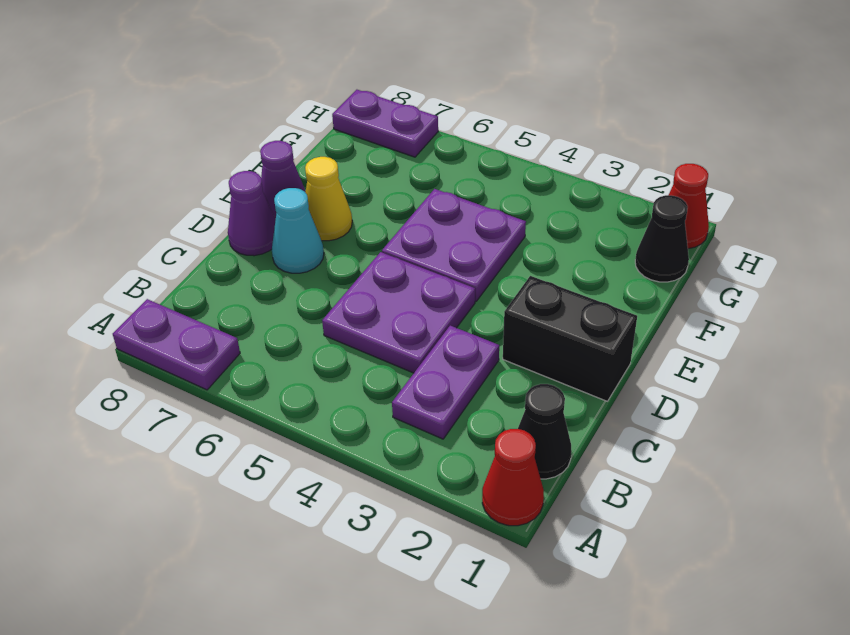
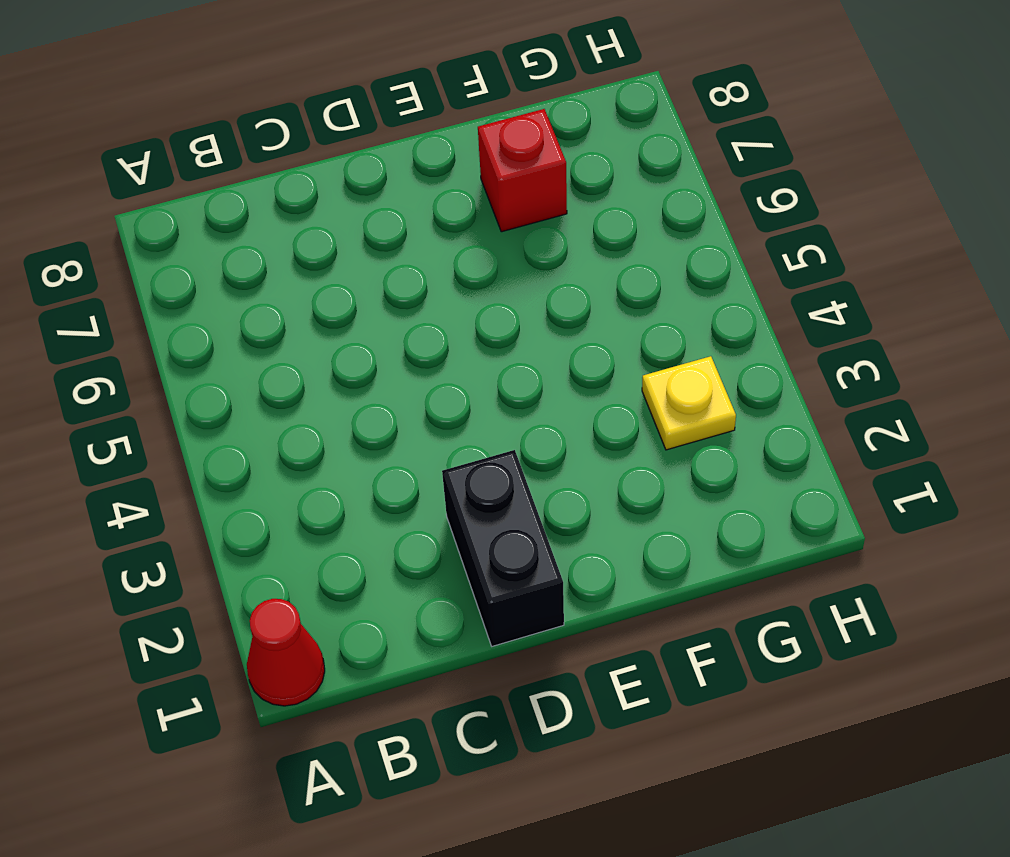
red 1x1 brick [478,109,567,232] -> none
yellow 1x1 plate [642,356,736,450] -> none
none -> purple 1x2 plate [113,299,240,390]
none -> black 1x1 cone [518,384,571,479]
none -> purple 1x2 plate [392,326,499,439]

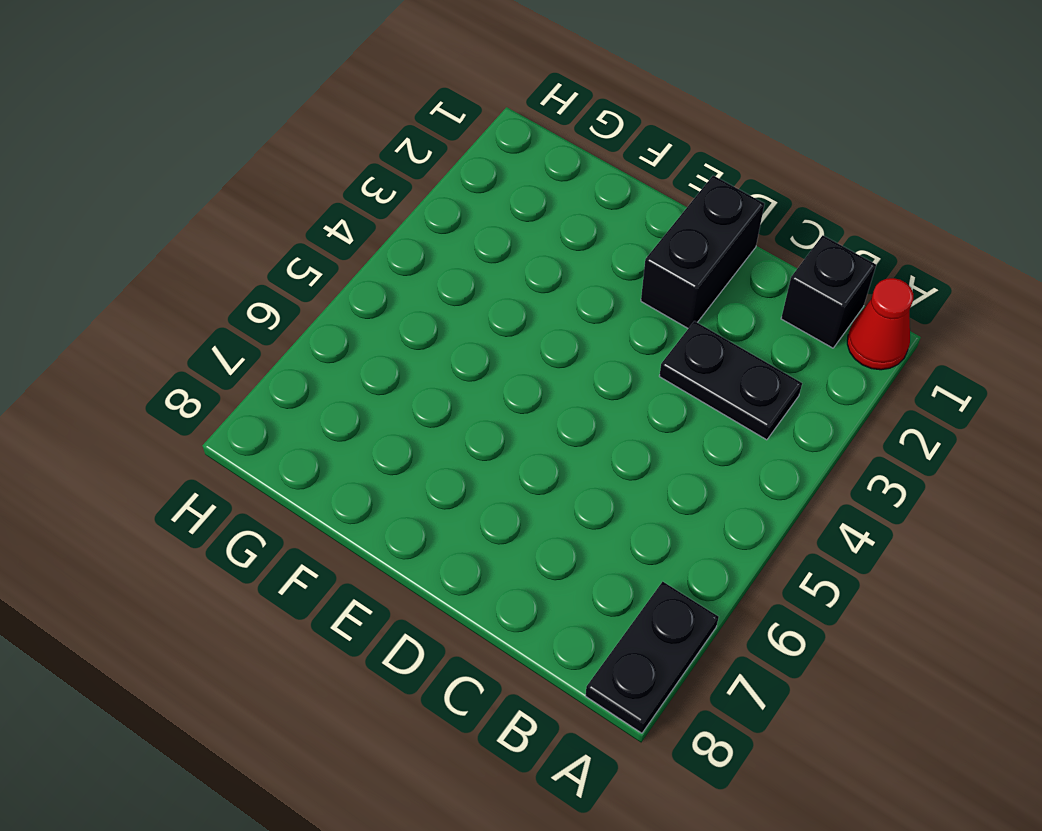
black 1x2 plate [586,582,719,733] -> purple 1x2 plate [113,299,240,390]
black 1x1 brick [781,235,876,348] -> black 1x1 cone [518,384,571,479]
black 1x2 plate [659,321,802,440] -> purple 1x2 plate [392,326,499,439]
none -> purple 2x2 plate [322,252,475,373]
none -> cyan 1x1 cone [272,188,324,273]
none -> purple 1x1 cone [228,171,276,256]

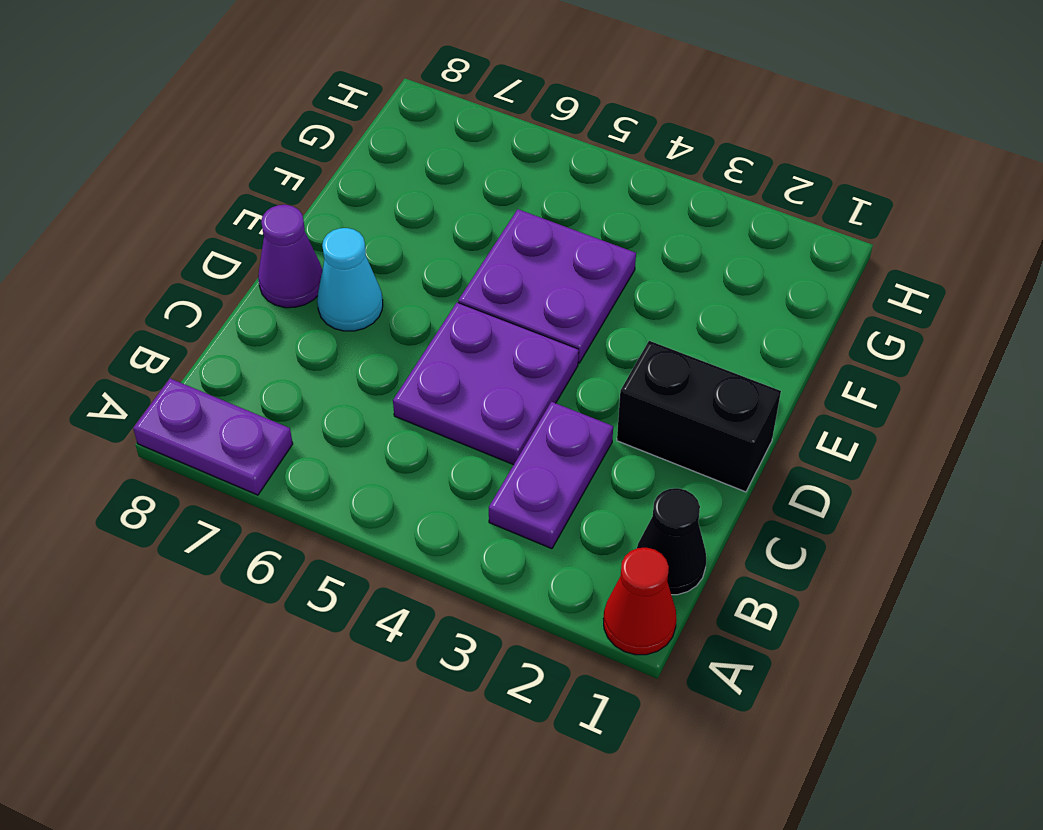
none -> yellow 1x1 cone [305,157,352,241]
none -> purple 1x1 cone [260,141,306,219]
none -> black 1x1 cone [635,195,689,282]

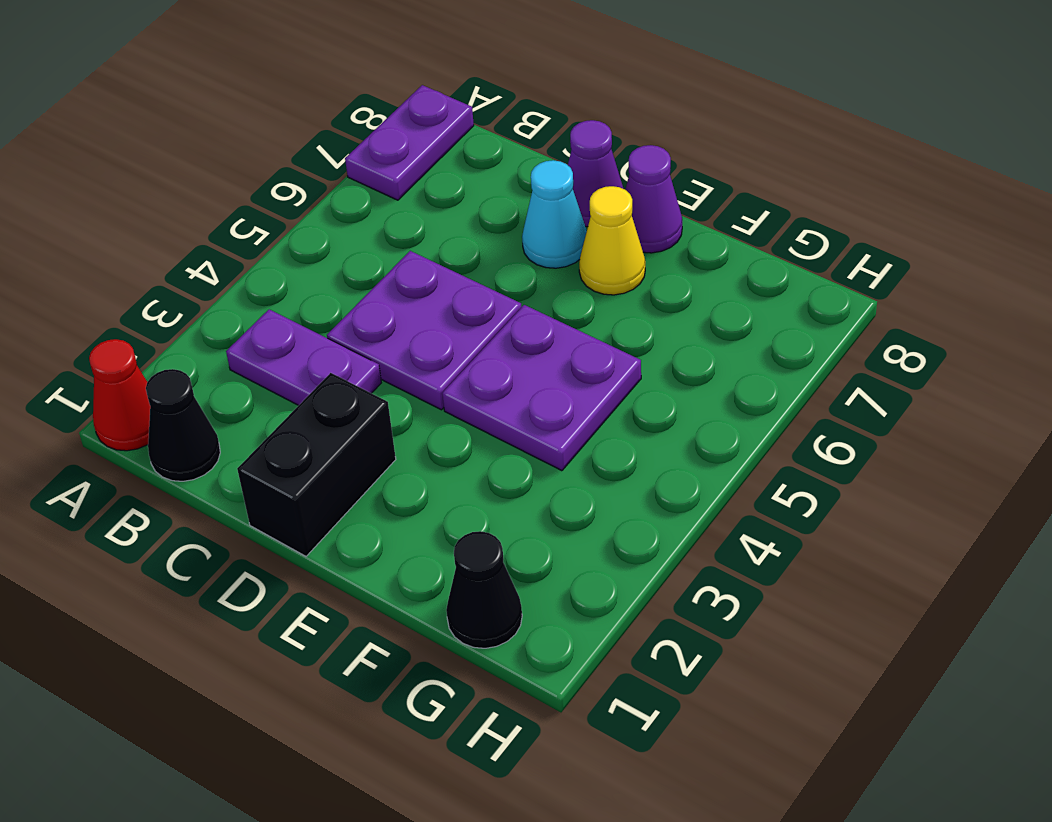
none -> red 1x1 cone [669,164,709,249]
none -> purple 1x2 plate [332,90,438,157]

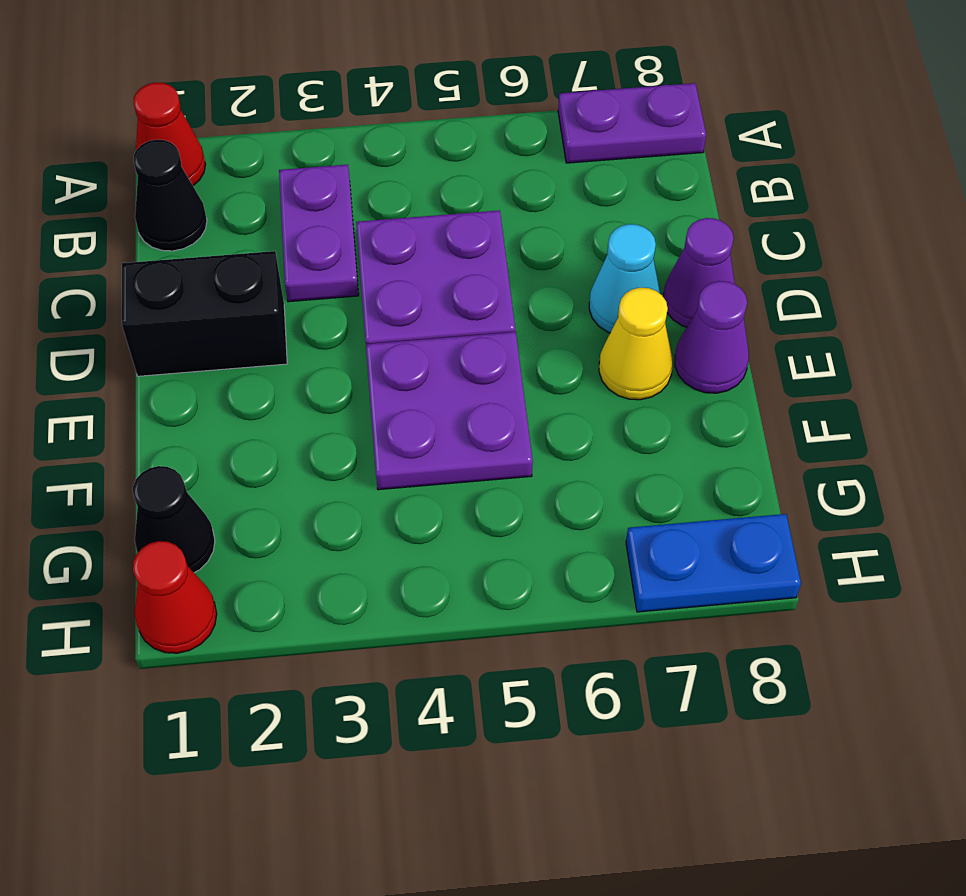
blue 1x2 plate [626,514,801,612] -> purple 1x2 plate [332,90,438,157]

